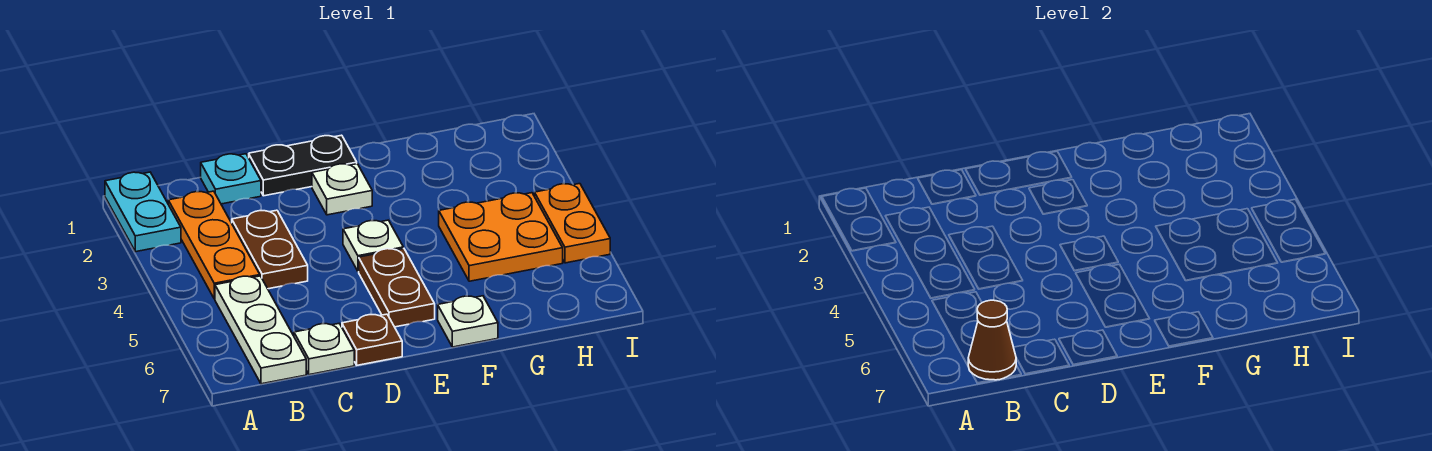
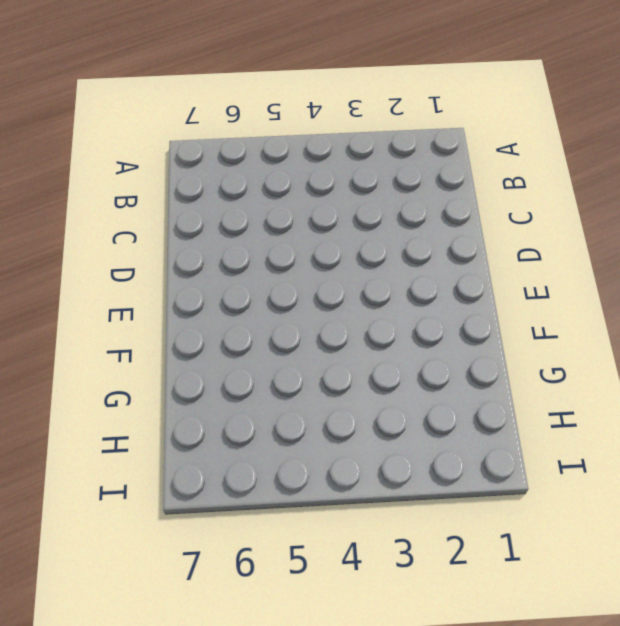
none -> cyan 1x2 plate [105,172,181,252]
none -> orange 1x3 plate [168,191,260,299]
none -> white 1x3 plate [215,276,306,384]

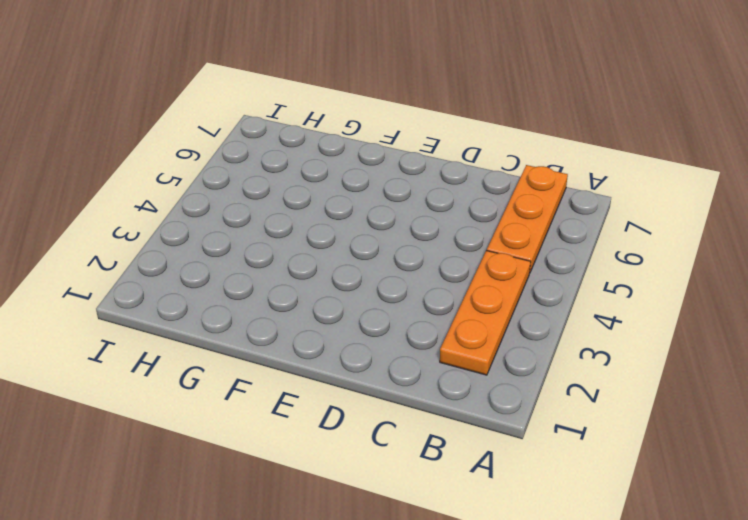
orange 1x3 plate [487,165,568,272] -> white 1x3 plate [215,276,306,384]
none -> cyan 1x2 plate [105,172,181,252]
none -> cyan 1x1 plate [201,154,261,204]
none -> brown 1x2 plate [232,210,308,289]

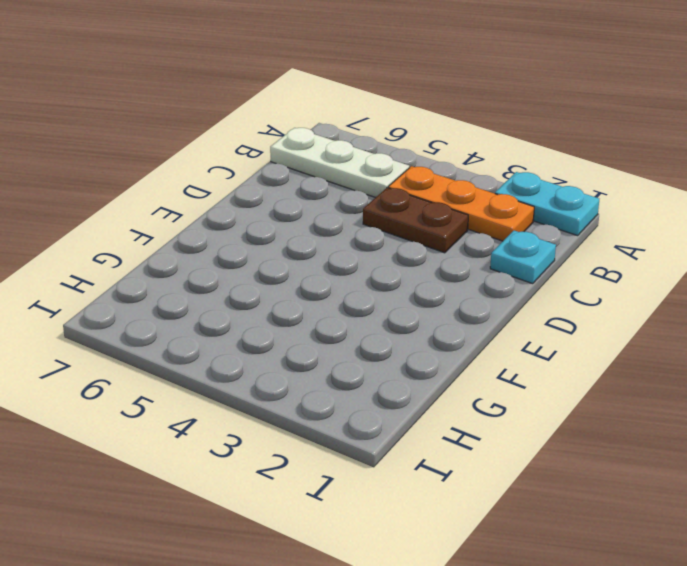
none -> white 1x1 plate [294,324,354,375]
none -> black 1x2 plate [249,135,357,196]
none -> brown 1x1 plate [342,314,402,365]

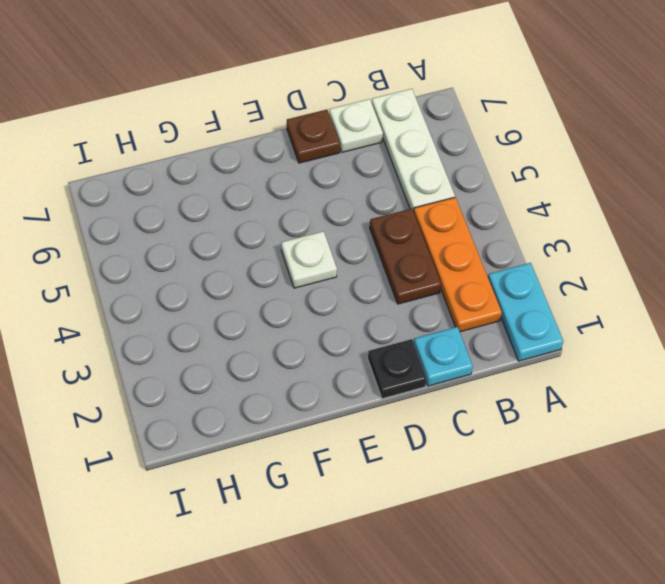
black 1x1 plate [368,339,427,399] -> black 1x2 plate [249,135,357,196]
none -> white 1x1 plate [312,164,372,215]
none -> brown 1x2 plate [359,248,435,327]
none -> white 1x1 plate [438,296,498,347]

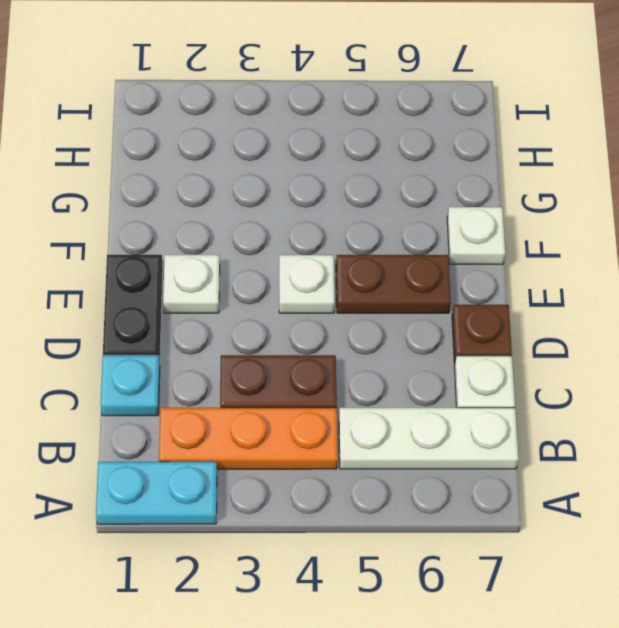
none -> orange 2x2 plate [439,193,563,281]
none -> orange 1x2 plate [535,184,610,263]
none -> brown 1x1 cone [968,300,1016,380]

